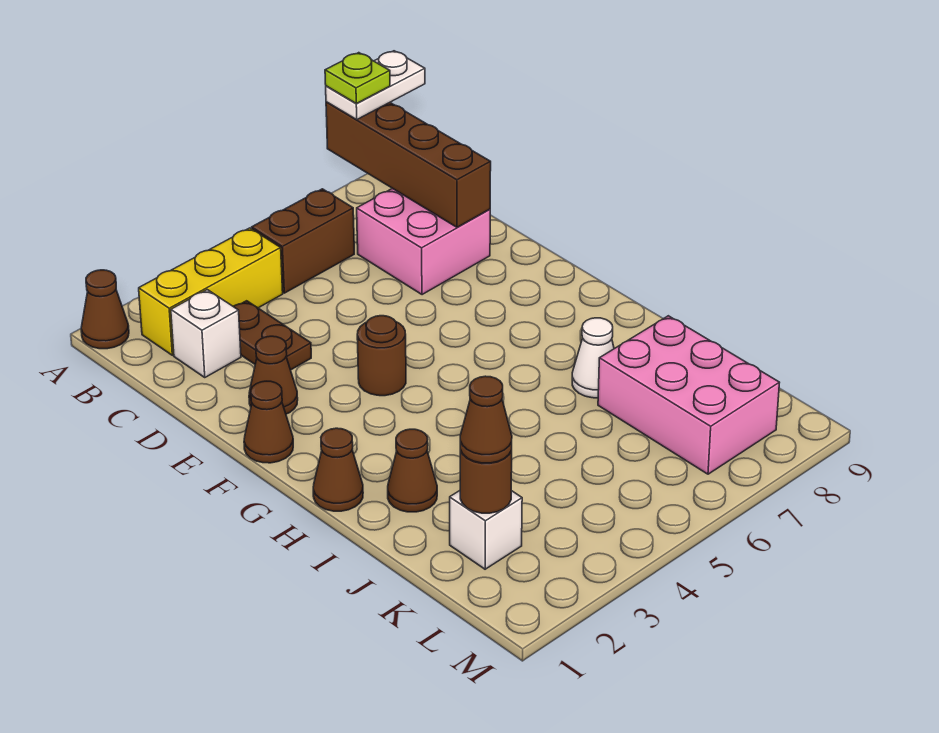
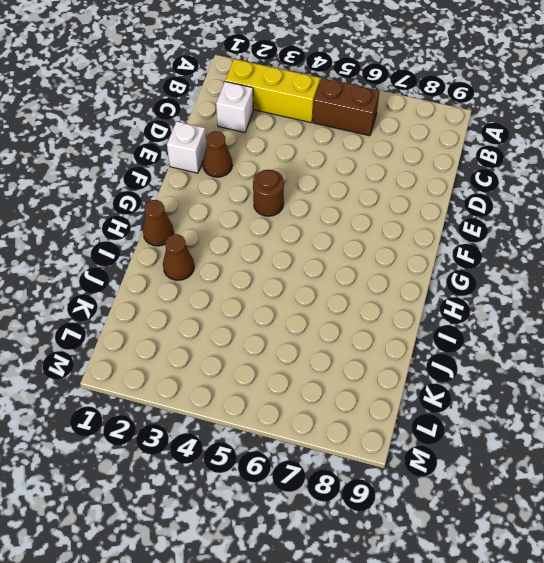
white 1x1 brick [167,121,206,173] -> white 1x1 brick moved to [450,491,522,569]
none -> brown 1x1 cone [81,270,129,349]
none -> brown 1x2 plate [233,301,311,370]
none -> pink 2x2 brick [357,188,490,295]

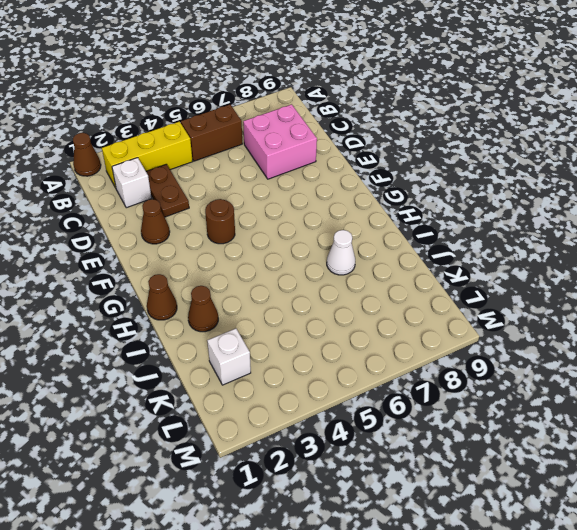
none -> brown 1x1 cone [244,381,293,463]
none -> pink 2x3 brick [598,316,780,474]
none -> brown 1x4 brick [326,102,491,227]

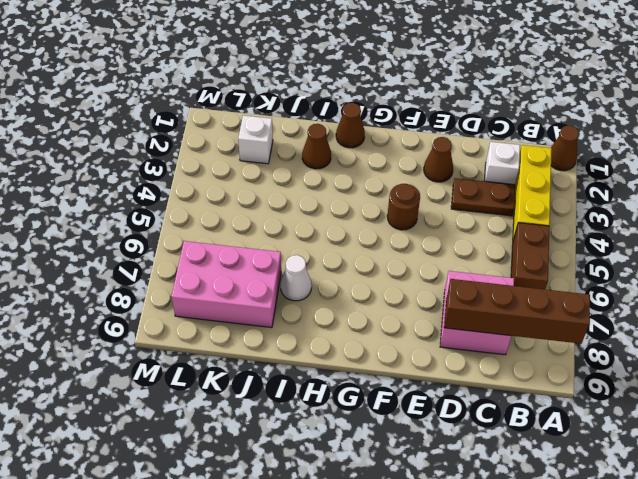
none -> brown 1x1 cone [244,381,293,463]
none -> brown 1x1 round brick [460,450,512,513]
none -> white 1x2 plate [326,51,425,119]

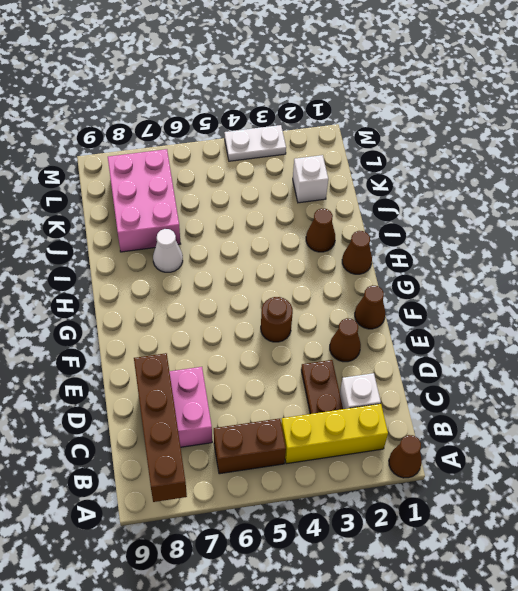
white 1x2 plate [224,125,286,161] -> white 1x2 plate moved to [326,51,425,119]
none -> brown 1x1 round brick [460,450,512,513]
none -> brown 1x1 cone [460,376,512,463]
none -> lime 1x1 plate [325,53,390,104]

